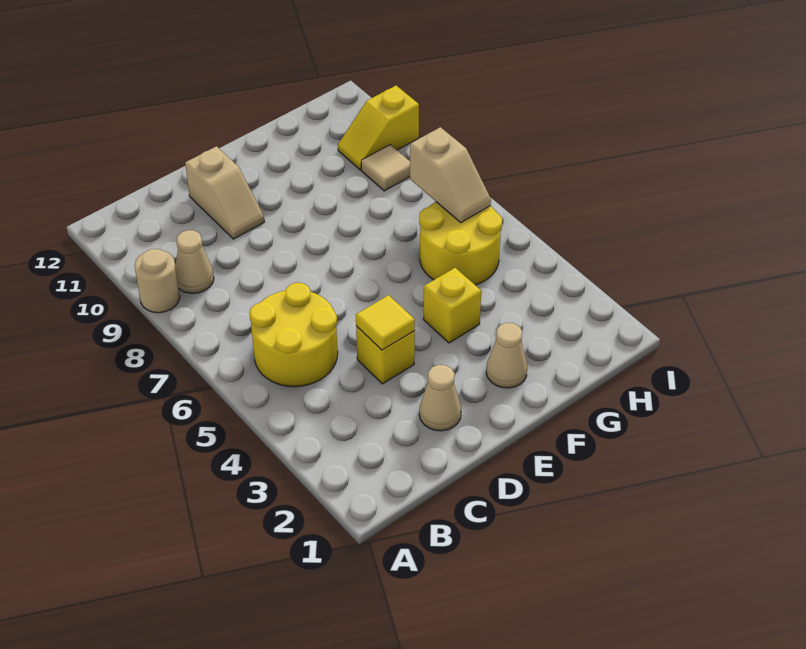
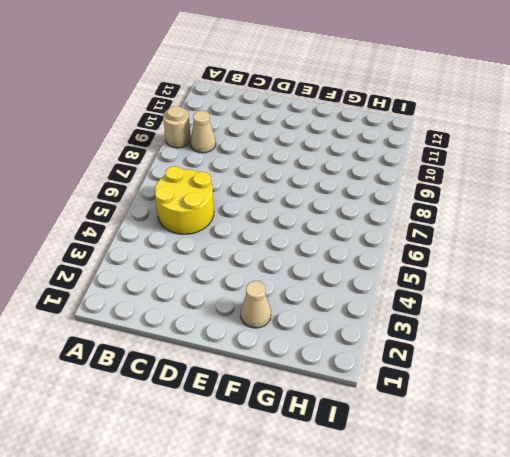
none -> tan 1x1 cone [419,365,461,431]
none -> yellow 1x1 brick [356,326,415,384]
none -> tan 1x2 slope [185,146,264,239]

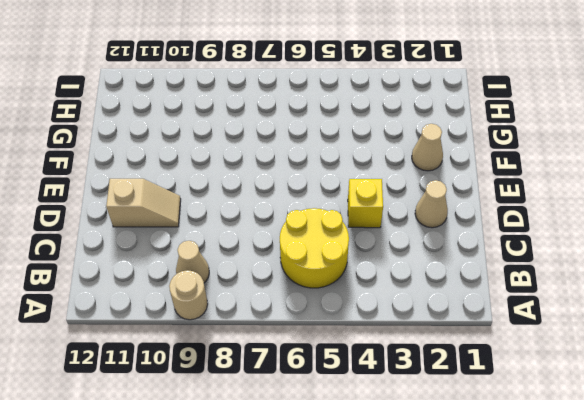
none -> yellow 1x1 brick [423,268,481,343]
none -> yellow 2x2 round brick [419,202,502,285]
none -> tan 1x1 tile [361,145,410,191]

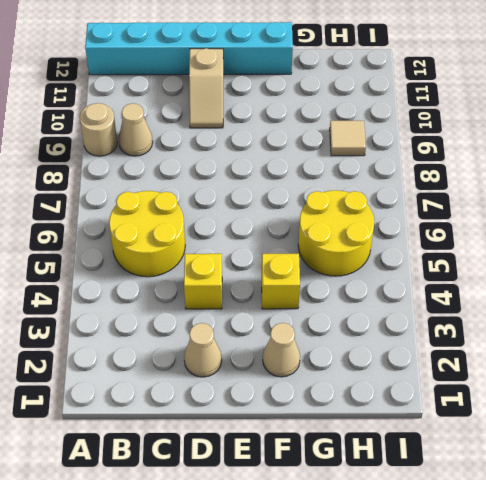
cyan 1x6 brick [85,22,293,75] -> none
none -> yellow 1x2 slope [338,86,419,170]
none -> yellow 1x1 tile [356,295,415,350]
none -> tan 1x2 slope [410,127,491,222]

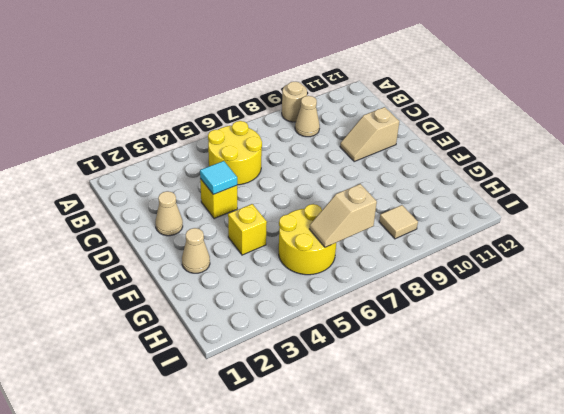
cyan 1x1 tile [200,161,237,194] -> yellow 1x1 tile [356,295,415,350]
none -> yellow 1x2 slope [338,86,419,170]

